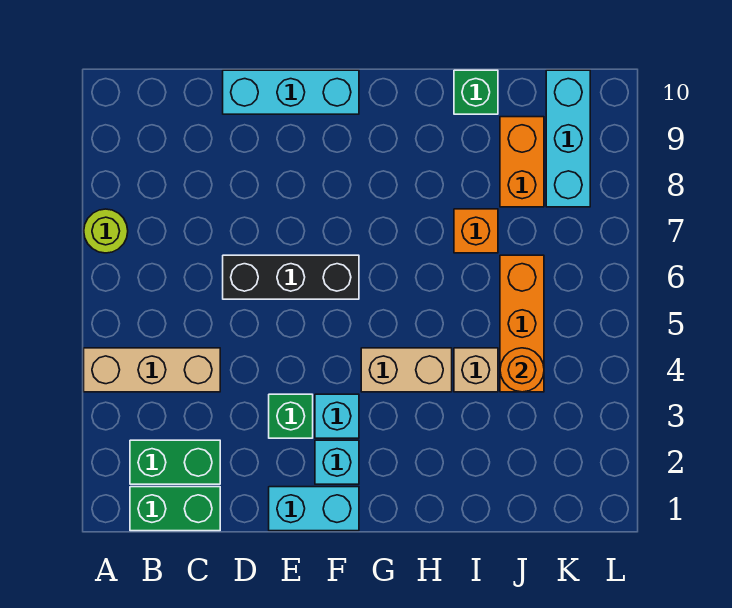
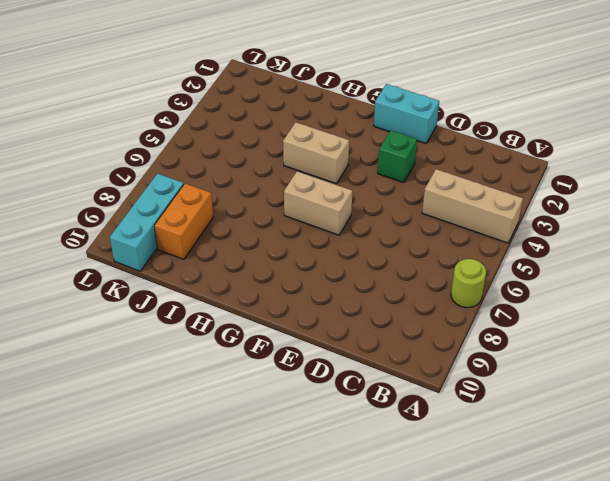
tan 1x2 brick [284,171,352,235] -> black 1x3 brick [223,255,359,299]
none -> green 1x2 brick [130,487,220,531]
none -> green 1x2 brick [130,440,220,484]
none -> cyan 1x3 brick [223,70,359,114]

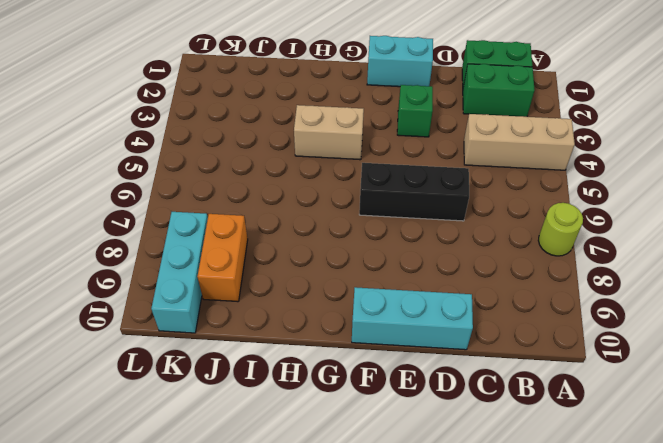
none -> cyan 1x1 brick [315,440,359,484]
none -> cyan 1x1 brick [315,394,359,438]
none -> tan 1x1 brick [454,348,498,392]

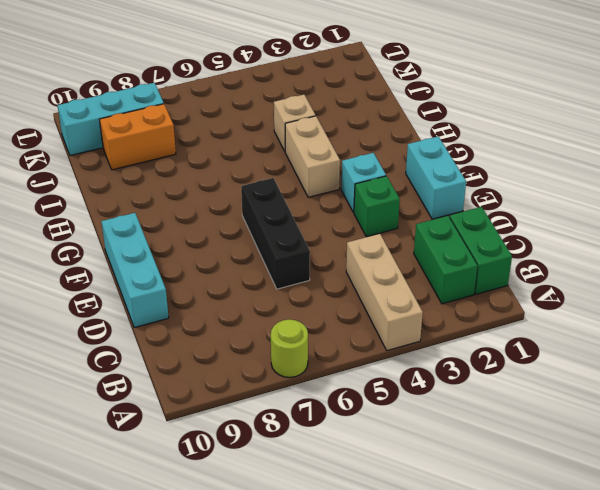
none -> cyan 1x1 brick [315,440,359,484]
none -> orange 1x1 brick [454,209,498,253]
none -> green 1x1 brick [454,70,498,114]

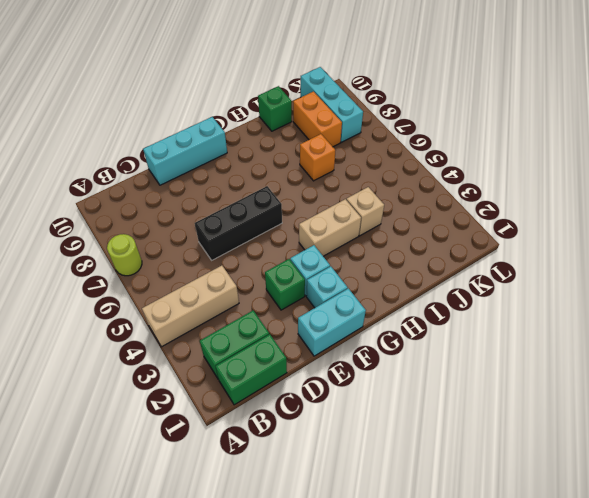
none -> orange 1x3 brick [500,255,544,392]
none -> orange 1x1 round brick [500,348,544,392]

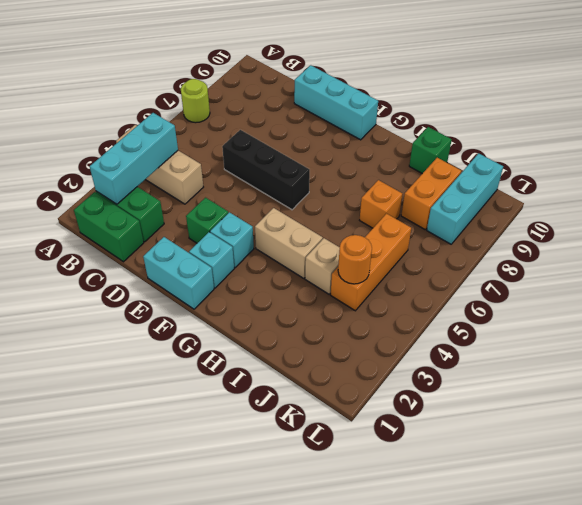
cyan 1x3 brick [90,113,178,204] -> none

